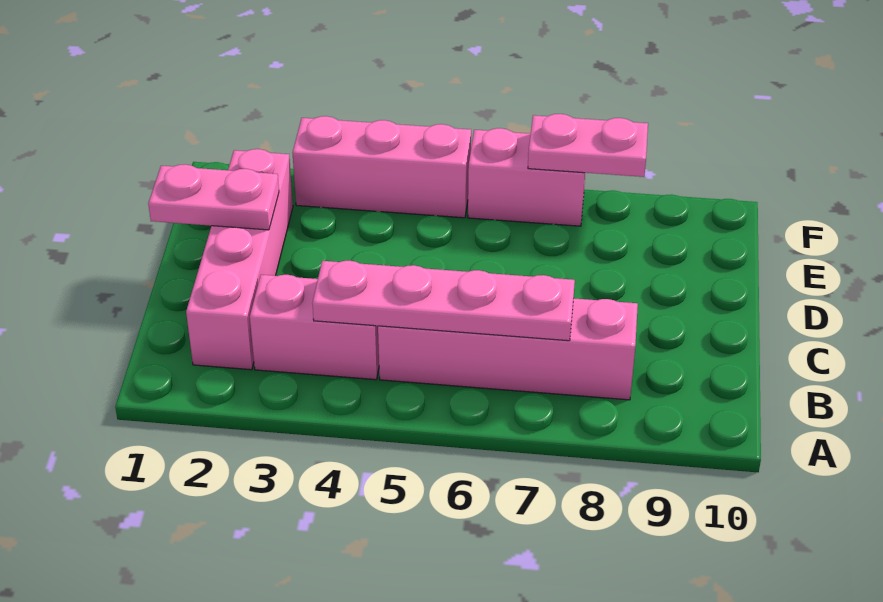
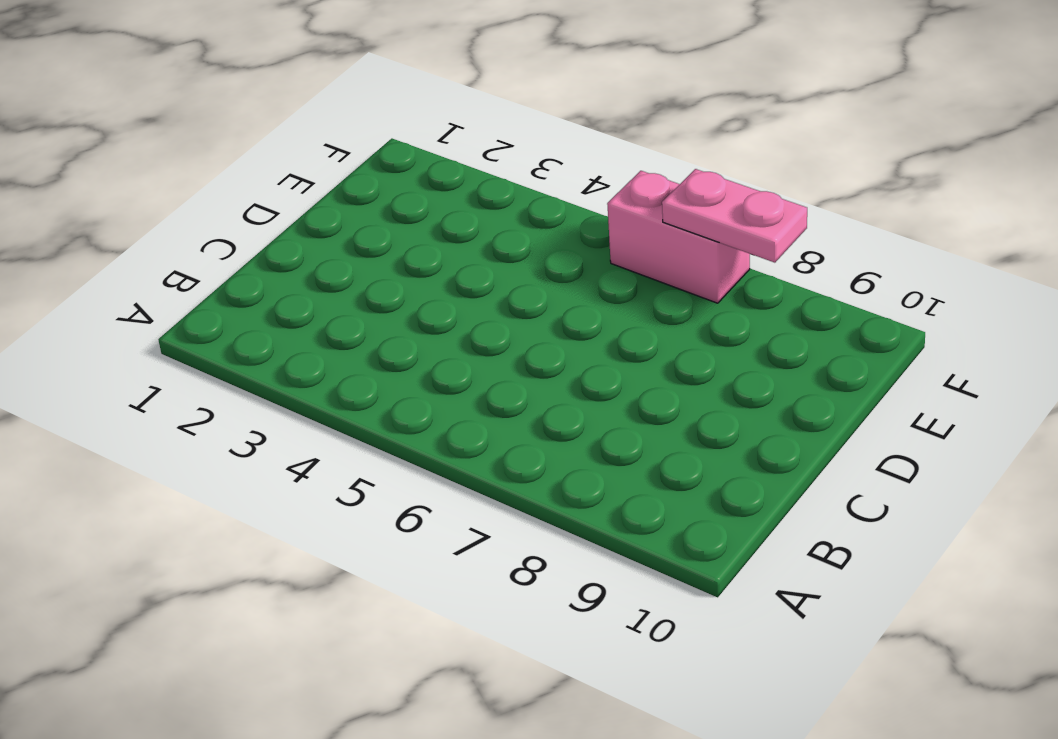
none -> pink 1x4 brick [186,149,293,370]
none -> pink 1x2 brick [250,275,379,380]

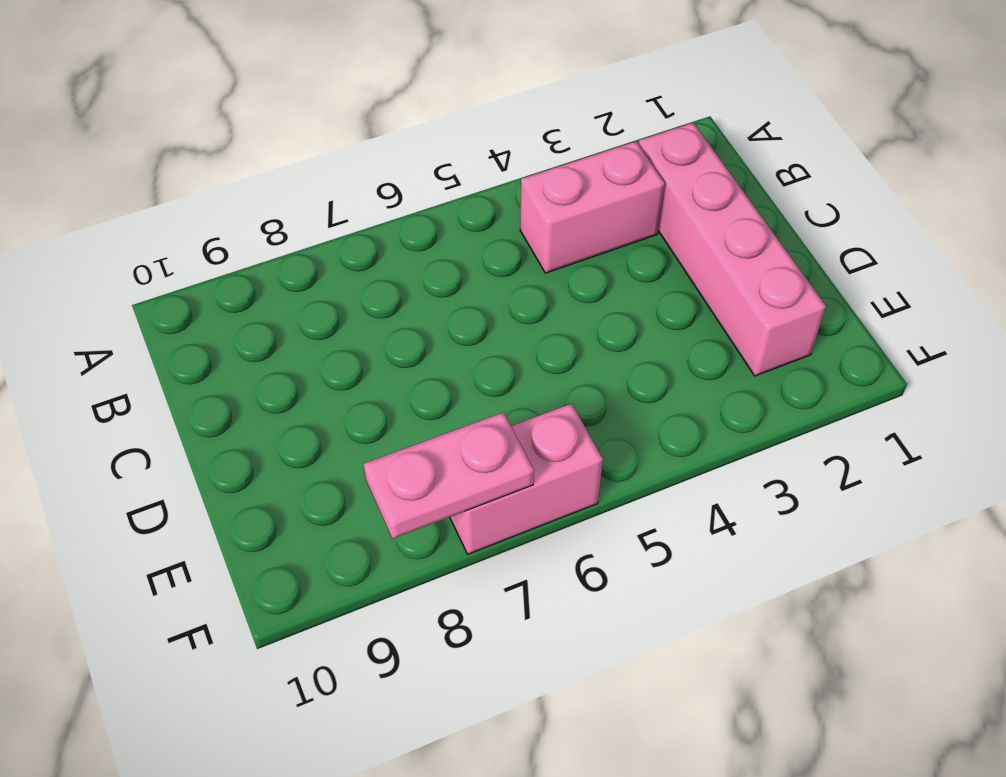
none -> pink 1x4 brick [378,298,638,400]
none -> pink 1x3 brick [293,116,471,218]

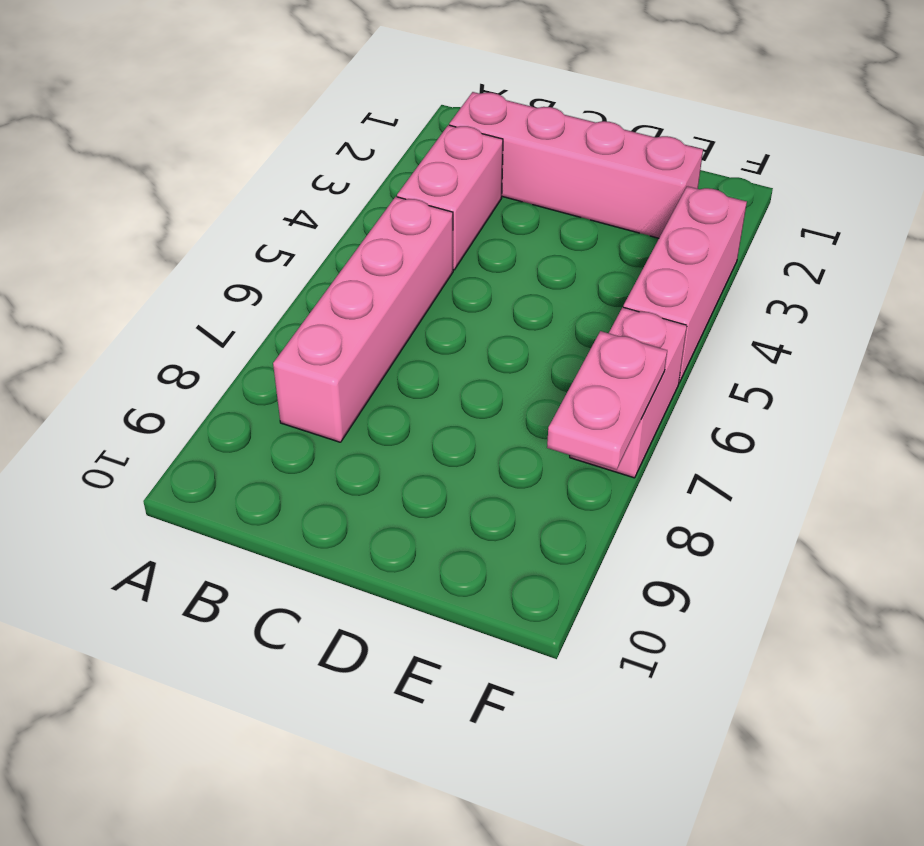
none -> pink 1x4 plate [312,261,575,341]
none -> pink 1x2 plate [148,164,279,230]

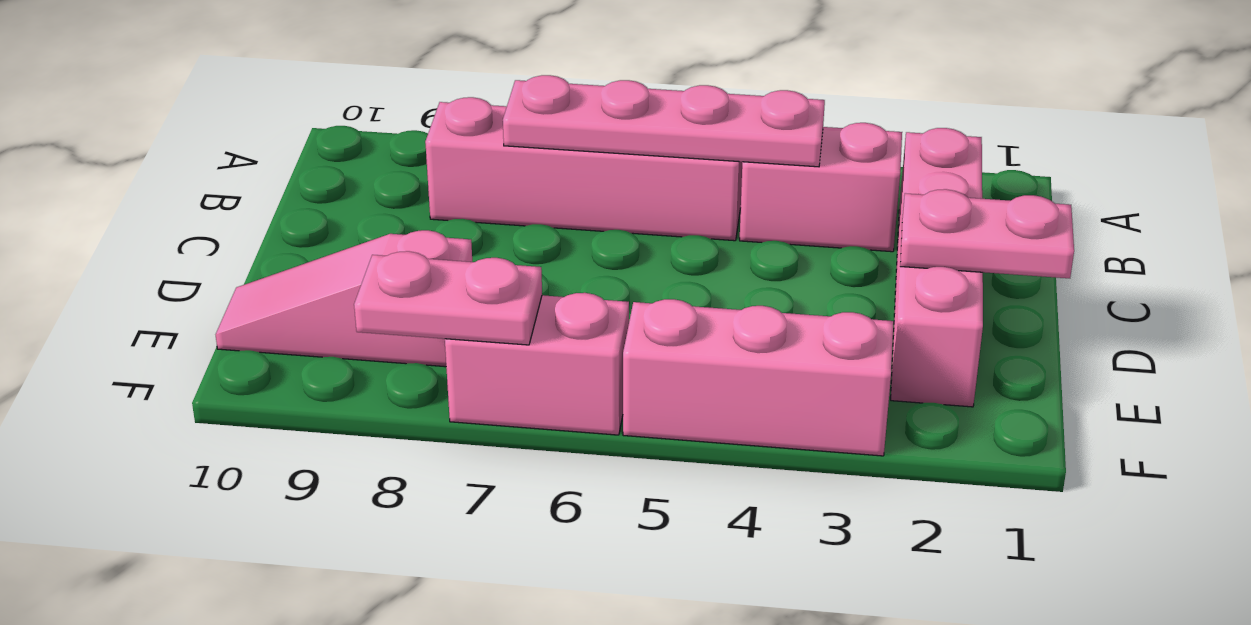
pink 1x3 slope [216,230,472,367] -> none

